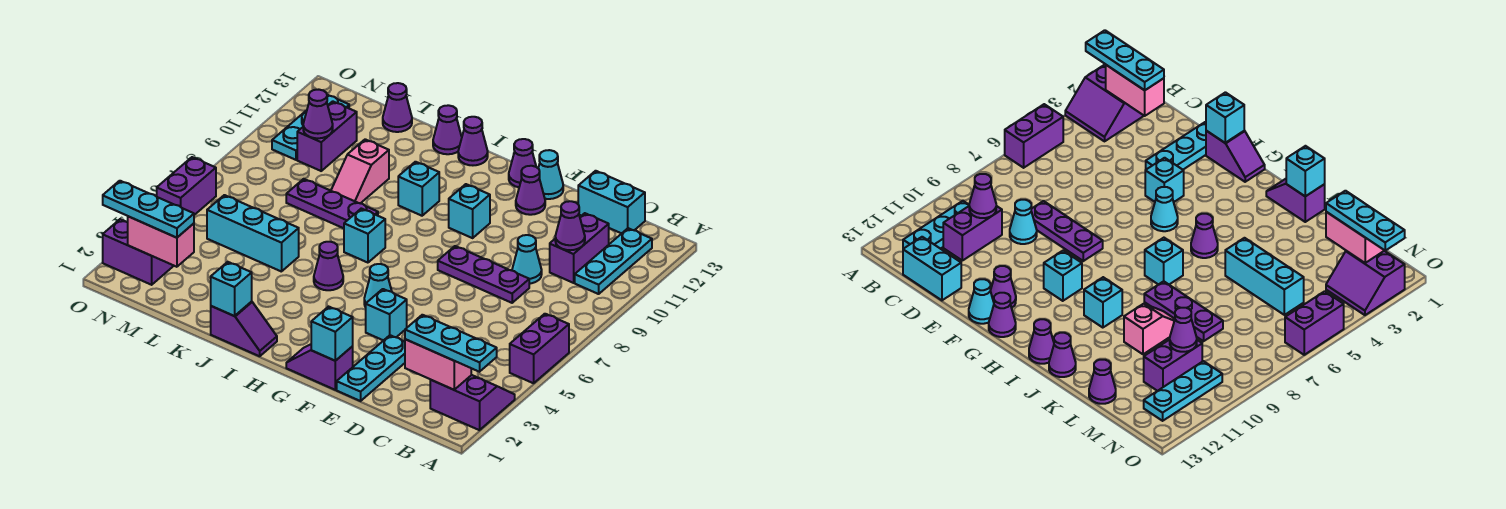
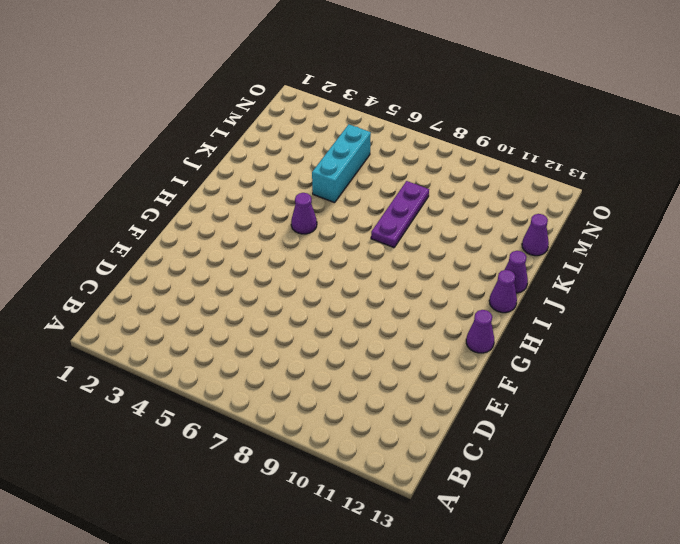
none -> purple 2x2 slope [430,375,515,430]
none -> purple 1x2 brick [510,314,569,383]
none -> cyan 1x3 plate [575,228,652,294]
none -> purple 1x2 brick [550,213,609,283]

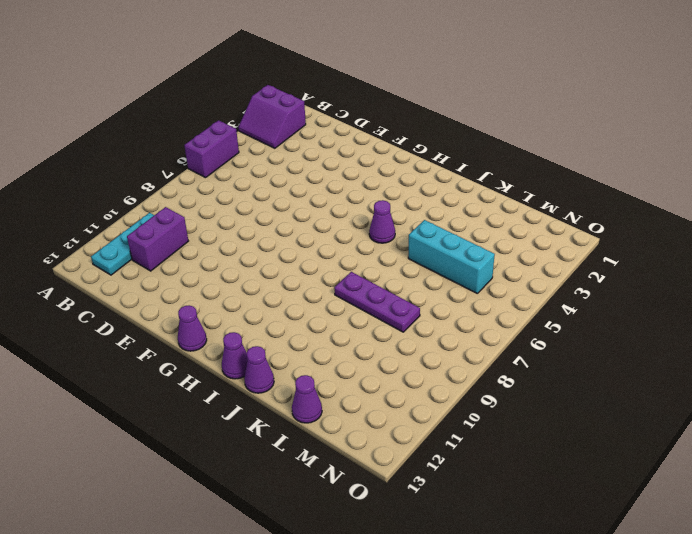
none -> cyan 1x2 brick [578,171,645,233]
none -> purple 1x3 plate [438,246,529,303]
none -> cyan 1x1 cone [512,235,542,284]
none -> cyan 1x3 plate [337,335,405,401]

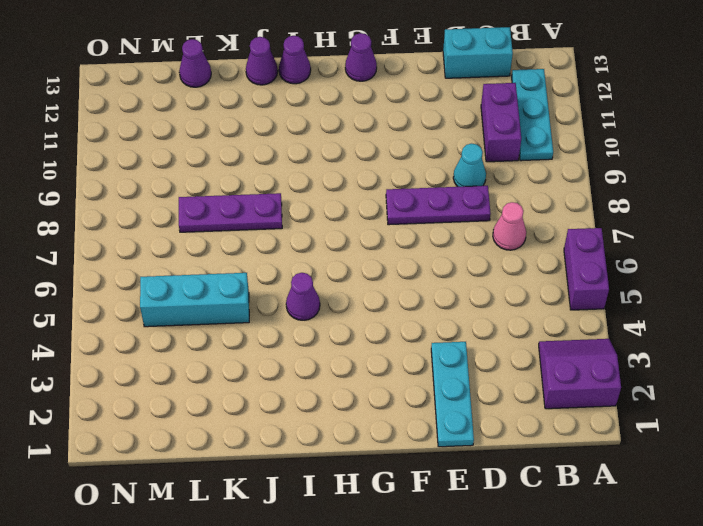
pink 1x1 cone [493,202,526,250] -> none
none -> purple 1x2 slope [286,344,353,390]
none -> cyan 1x1 brick [366,289,407,341]
none -> purple 1x1 cone [516,166,545,215]
none -> cyan 1x1 cone [538,150,563,199]

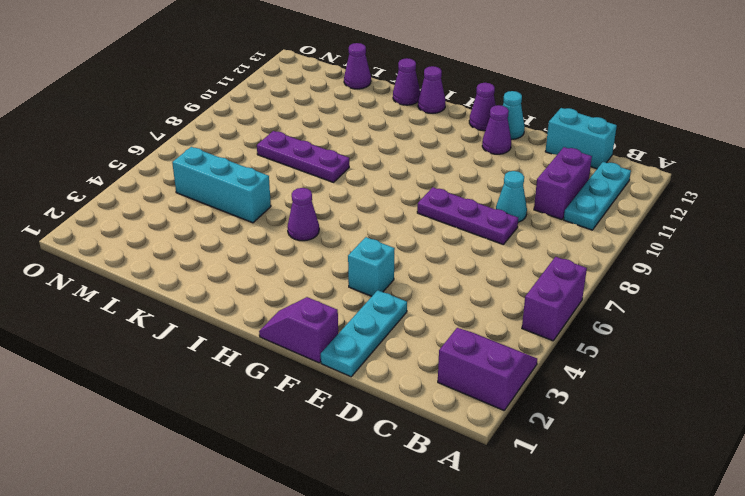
none -> cyan 1x1 cone [364,264,392,307]
none -> cyan 1x1 brick [449,184,490,238]
none -> purple 1x2 slope [211,301,277,356]
none -> cyan 1x1 brick [344,209,385,263]

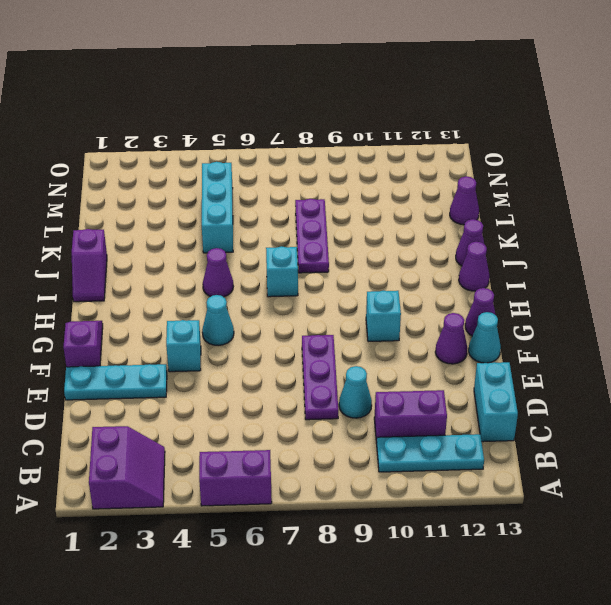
none -> cyan 1x1 brick [398,162,439,216]
none -> pink 1x2 slope [331,139,389,203]
none -> purple 1x2 brick [297,101,357,171]
none -> purple 2x2 slope [103,219,174,285]

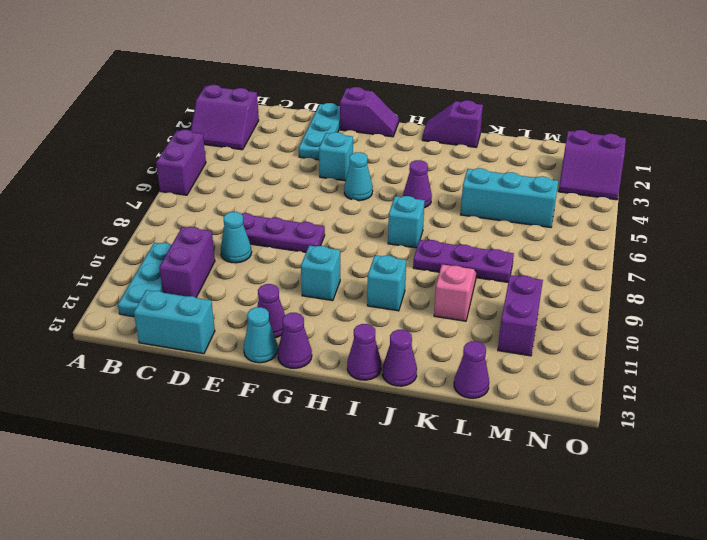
none -> cyan 1x3 plate [272,95,349,160]
none -> purple 1x2 brick [157,157,216,215]
none -> pink 1x2 brick [405,339,471,390]
none -> purple 1x1 cone [555,201,585,250]

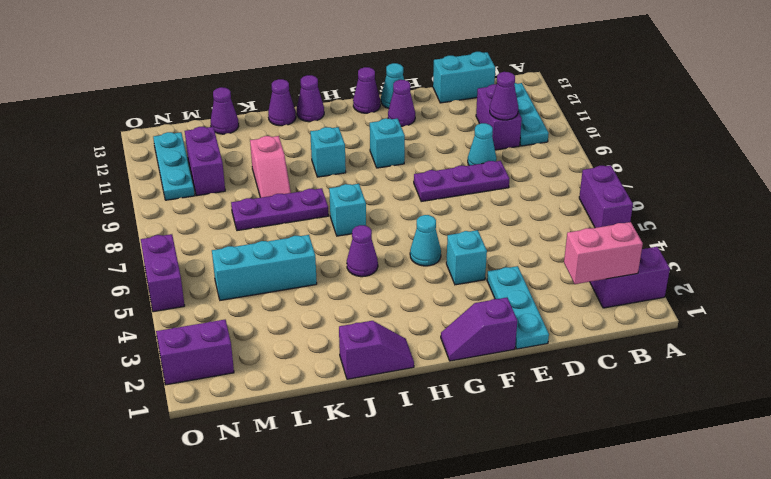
none -> cyan 1x1 brick [311,306,353,361]
none -> cyan 1x1 brick [211,262,252,316]
none -> pink 1x2 brick [128,216,194,267]
none -> purple 1x1 cone [303,90,333,138]

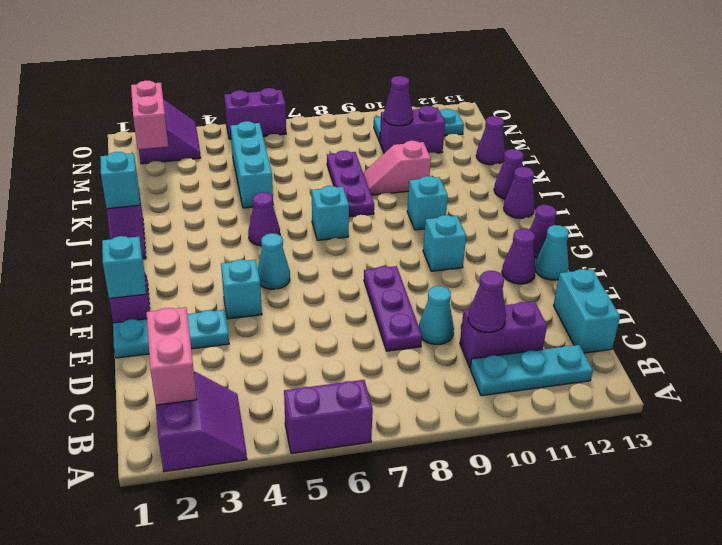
none -> cyan 1x3 plate [405,315,497,372]
none -> cyan 1x3 plate [103,181,194,238]

